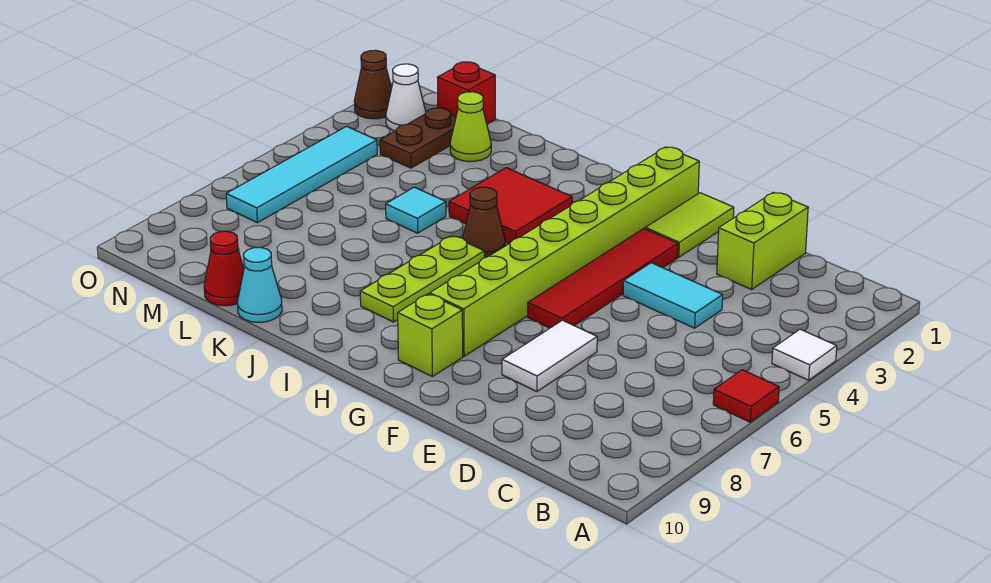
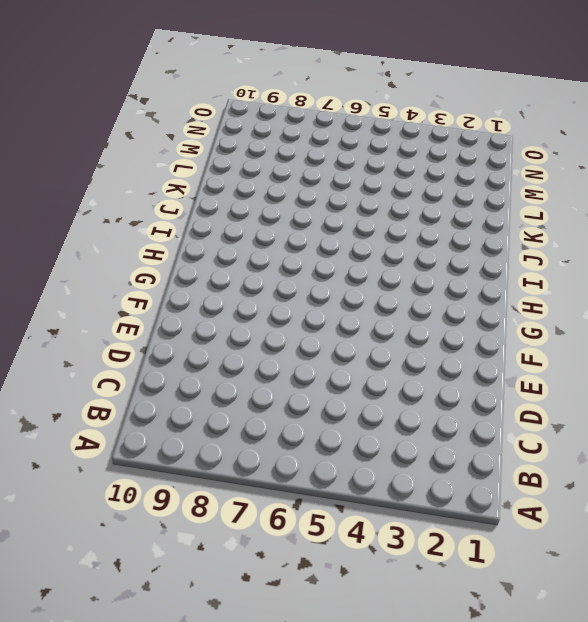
none -> white 1x1 tile [772,329,837,380]
none -> red 1x1 tile [713,370,779,422]
none -> lime 1x2 brick [717,192,808,289]

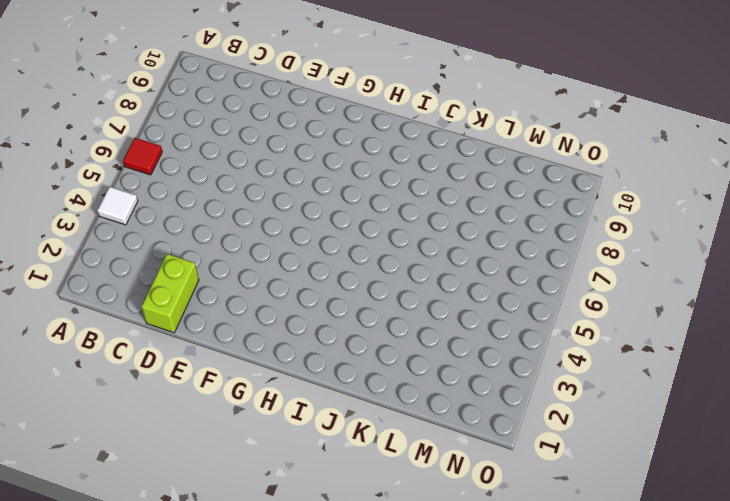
none -> cyan 1x2 tile [623,263,723,328]
none -> white 1x2 tile [502,320,597,392]
none -> lime 1x2 tile [645,193,734,257]

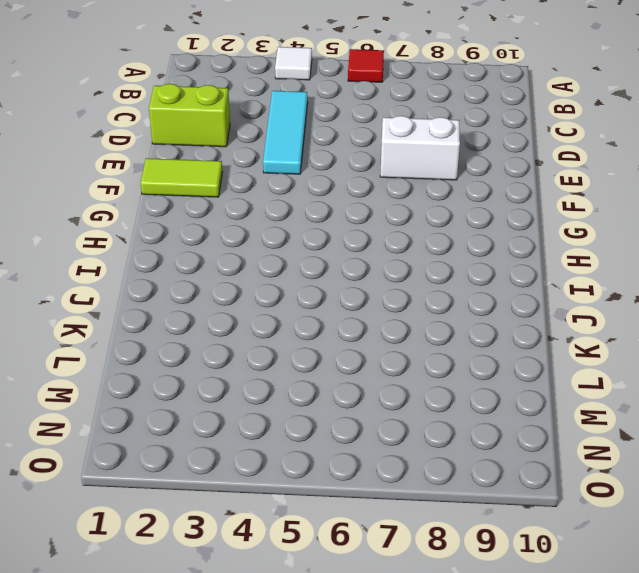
cyan 1x3 tile [263,91,308,174] -> cyan 1x2 tile [623,263,723,328]
white 1x2 brick [380,116,460,180] -> white 1x2 tile [502,320,597,392]
none -> red 1x4 tile [528,228,678,328]
none -> lime 1x8 brick [430,147,699,356]
none -> lime 1x1 brick [398,294,463,377]

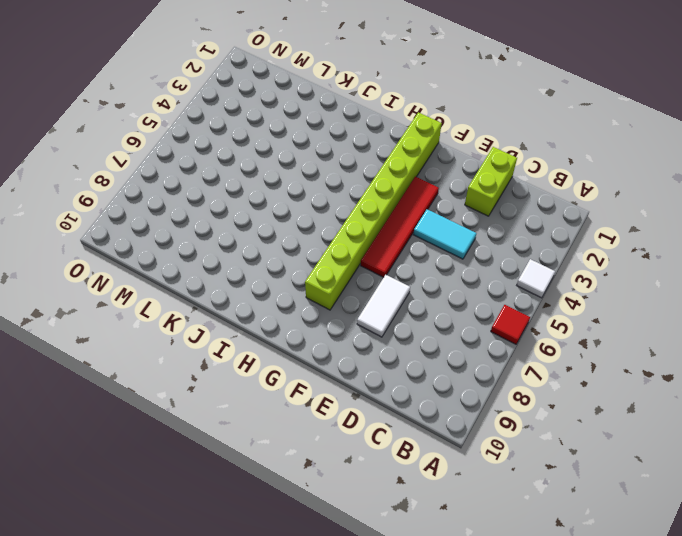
none -> lime 1x2 tile [645,193,734,257]
none -> lime 1x1 brick [398,294,463,377]
none -> red 2x2 tile [449,168,572,244]

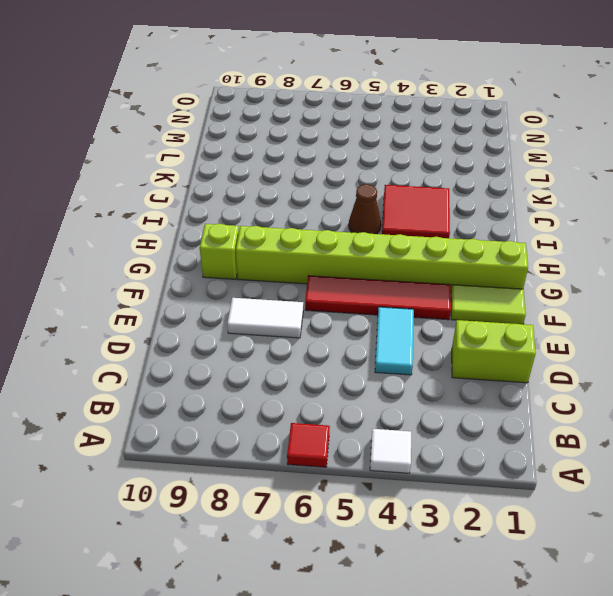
none -> lime 1x3 plate [360,236,484,322]
none -> cyan 1x1 tile [386,187,446,233]
none -> cyan 1x1 cone [238,248,282,322]

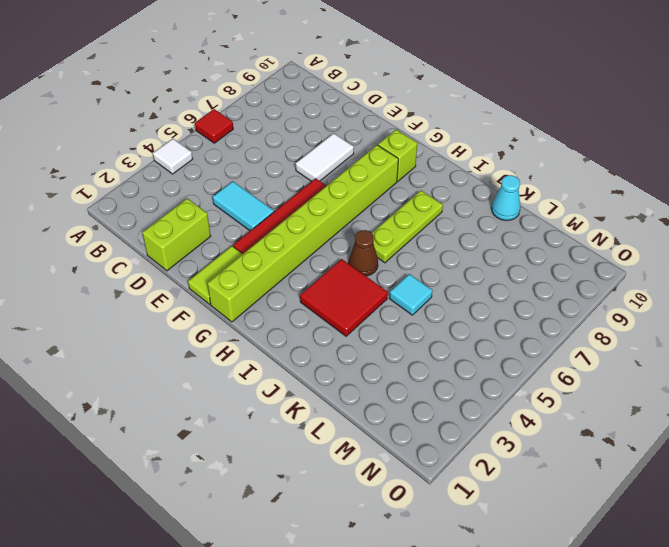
none -> lime 1x1 cone [450,92,491,162]
none -> red 1x1 cone [204,231,244,306]
none -> red 1x1 brick [437,62,495,124]

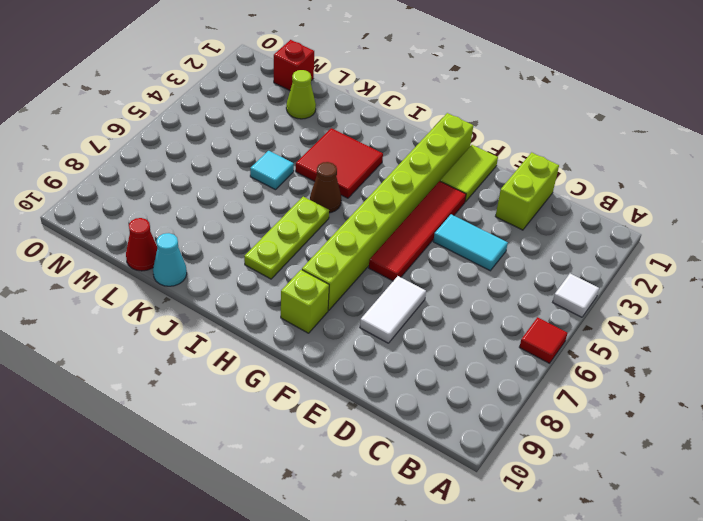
none -> brown 1x2 plate [380,108,456,168]
none -> white 1x1 cone [386,64,426,131]
none -> cyan 1x4 tile [226,126,377,223]

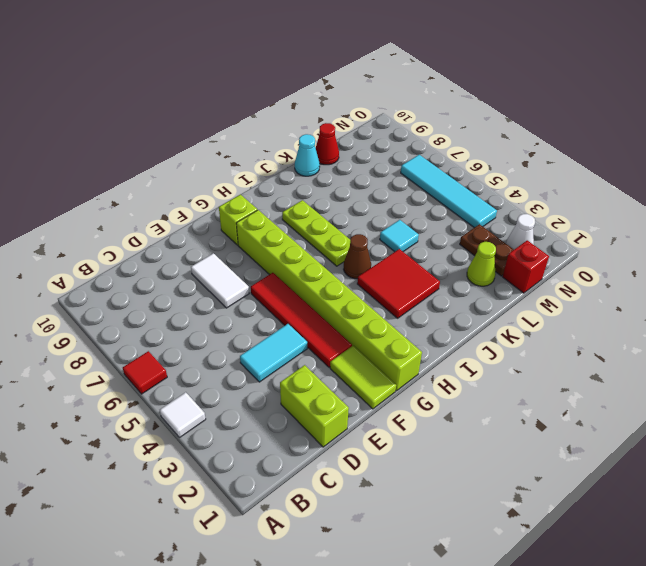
none -> brown 1x1 cone [354,50,392,119]

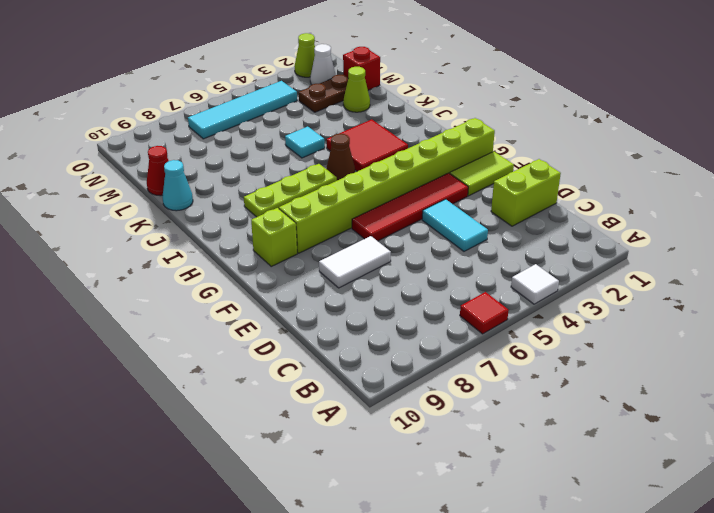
lime 1x1 cone [294,33,315,77] -> brown 1x1 cone [354,50,392,119]

